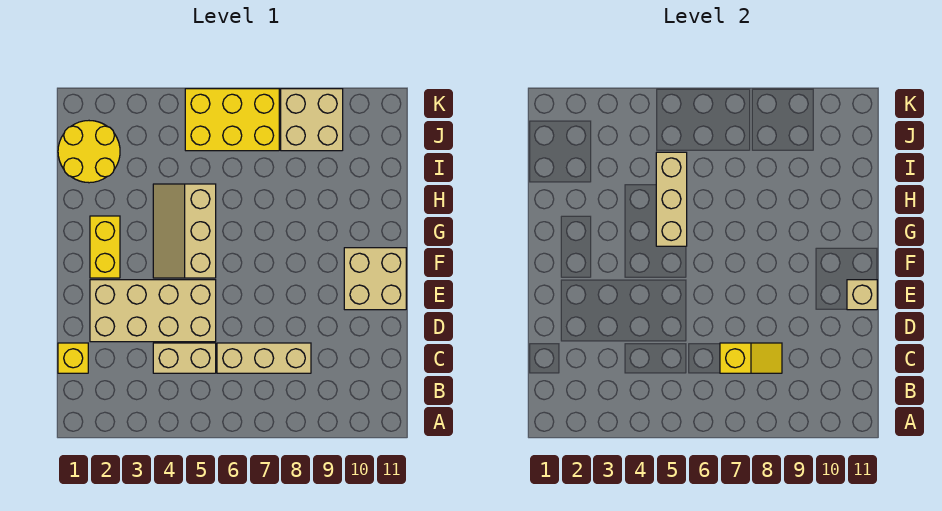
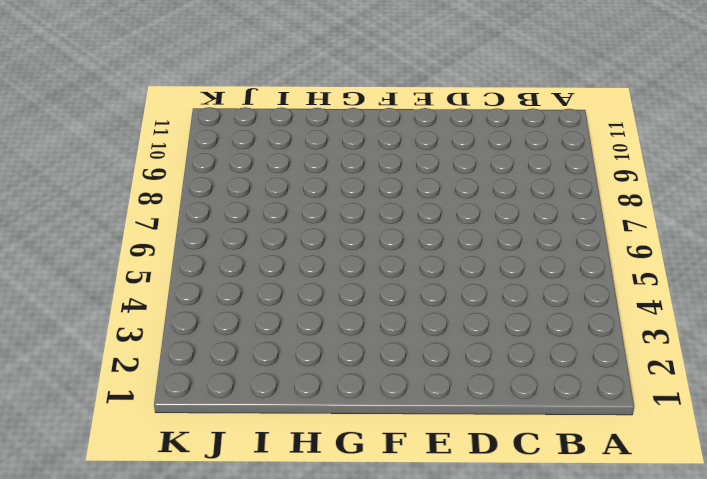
none -> yellow 1x1 brick [58,343,88,373]
none -> tan 1x2 brick [153,343,216,373]
none -> tan 1x3 brick [217,343,311,373]

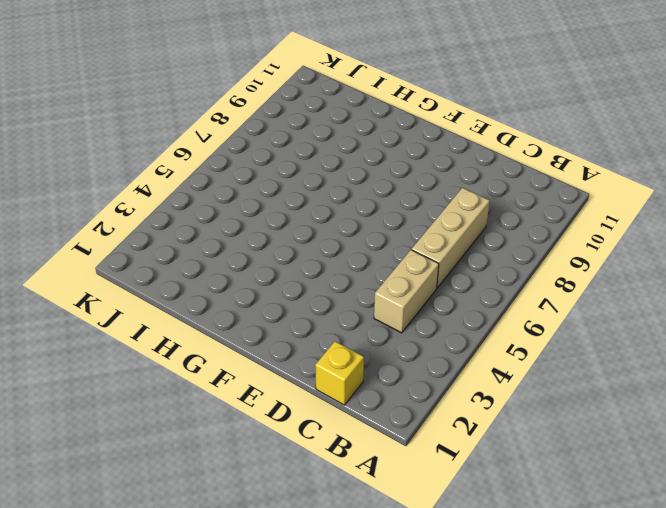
none -> tan 2x4 brick [90,280,216,342]
none -> tan 2x2 brick [344,248,406,310]
none -> yellow 1x2 brick [90,216,120,278]

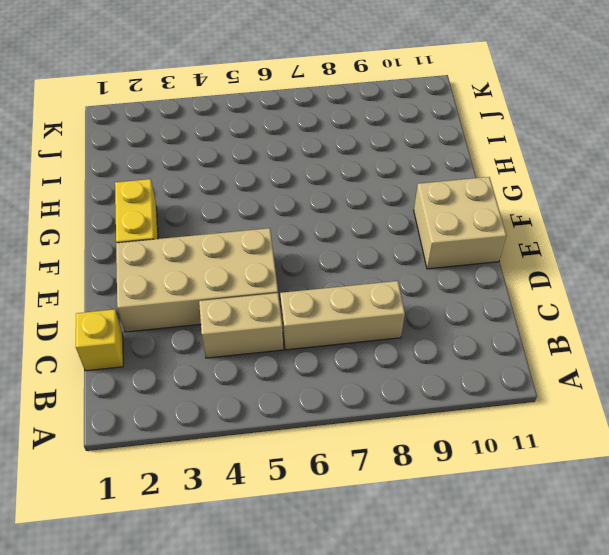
none -> tan 2x3 slope [153,184,216,278]
none -> yellow 2x2 round brick [58,121,120,183]
none -> yellow 2x3 brick [185,89,279,151]

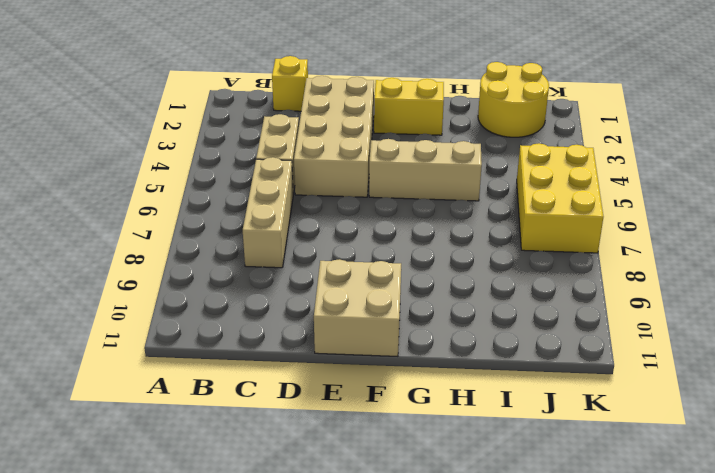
none -> tan 2x2 brick [281,89,343,151]
none -> yellow 1x2 slope [720,343,782,373]
none -> tan 1x1 brick [847,280,877,310]

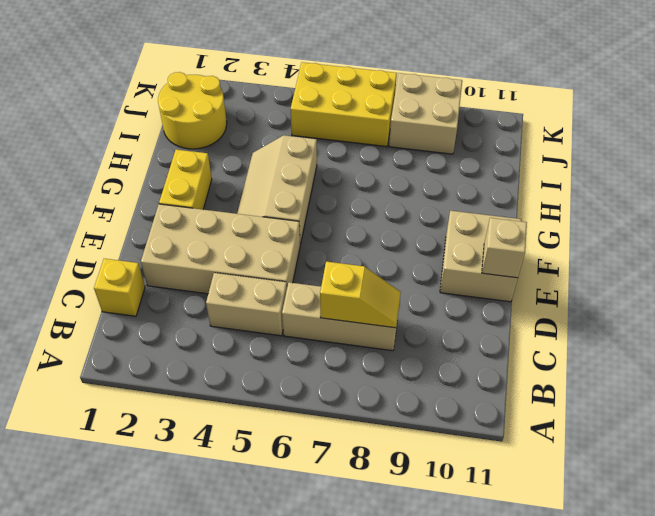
none -> tan 1x3 brick [656,152,687,246]

